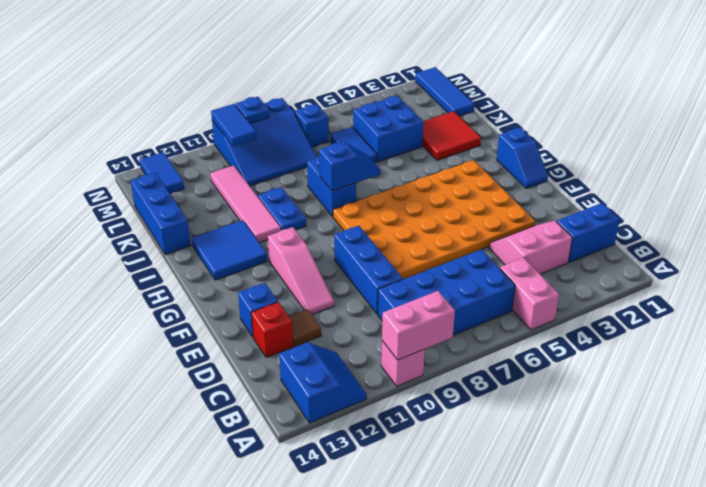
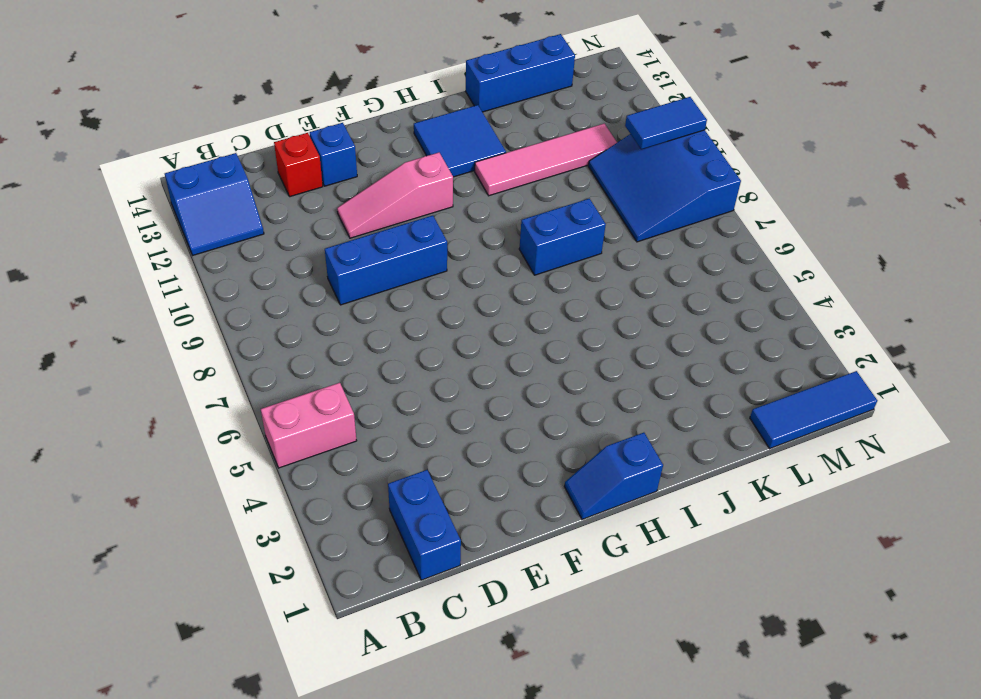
none -> pink 1x1 brick [381,341,425,386]
none -> blue 2x4 brick [378,249,515,335]
none -> pink 2x2 slope [489,221,572,274]

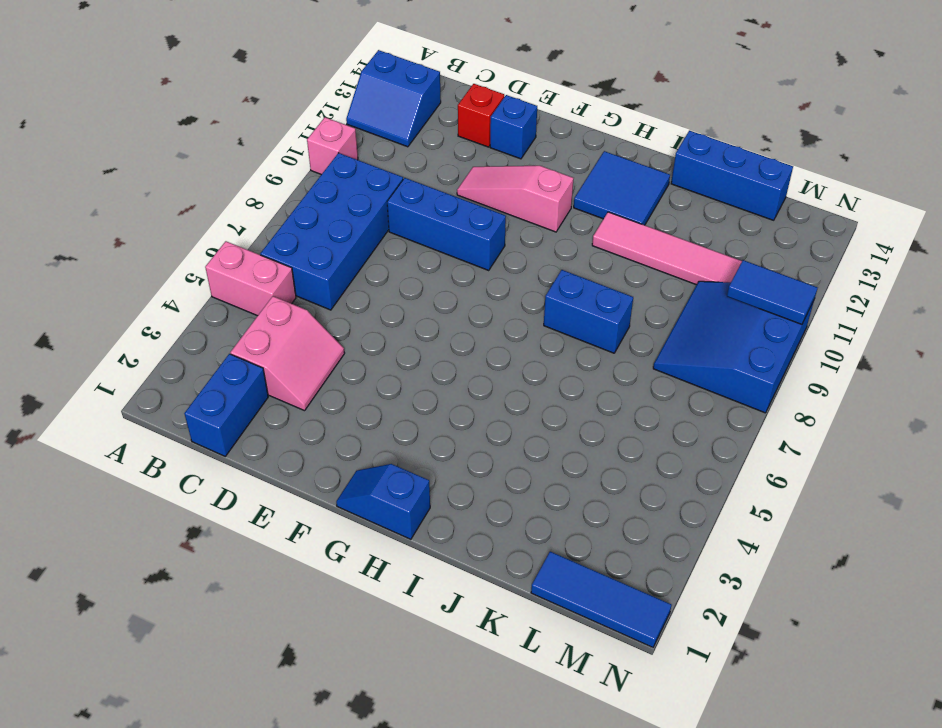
none -> brown 1x1 tile [289,309,321,346]
none -> orange 4x6 plate [333,160,535,279]
none -> blue 1x2 plate [258,187,306,230]

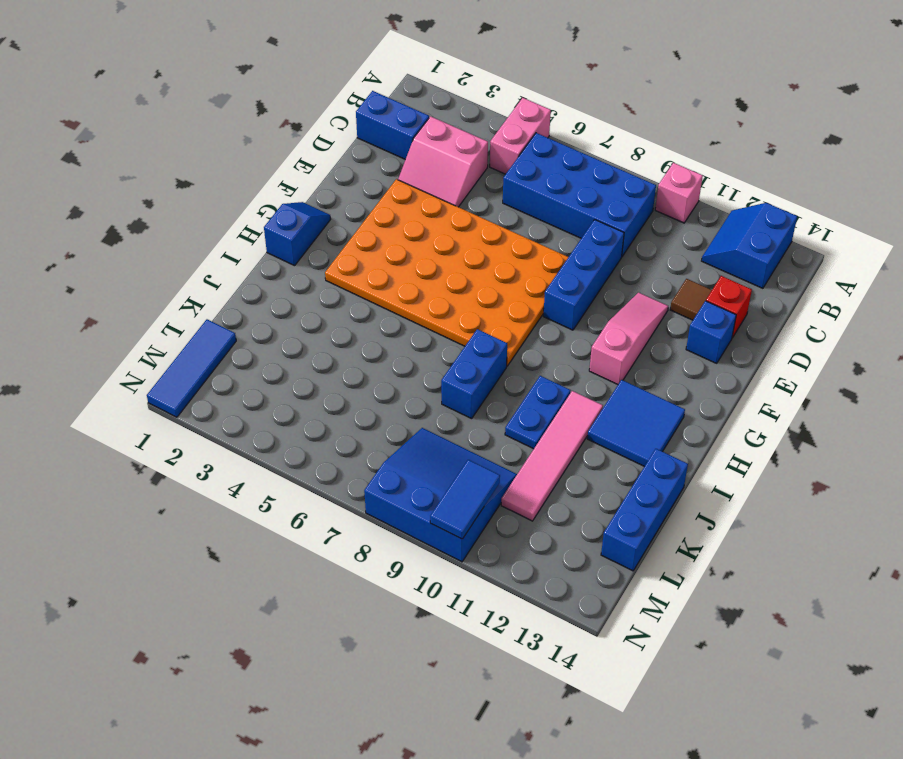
none -> red 2x2 tile [422,111,481,160]
none -> blue 2x2 brick [353,96,423,162]
none -> blue 1x2 tile [330,127,377,163]

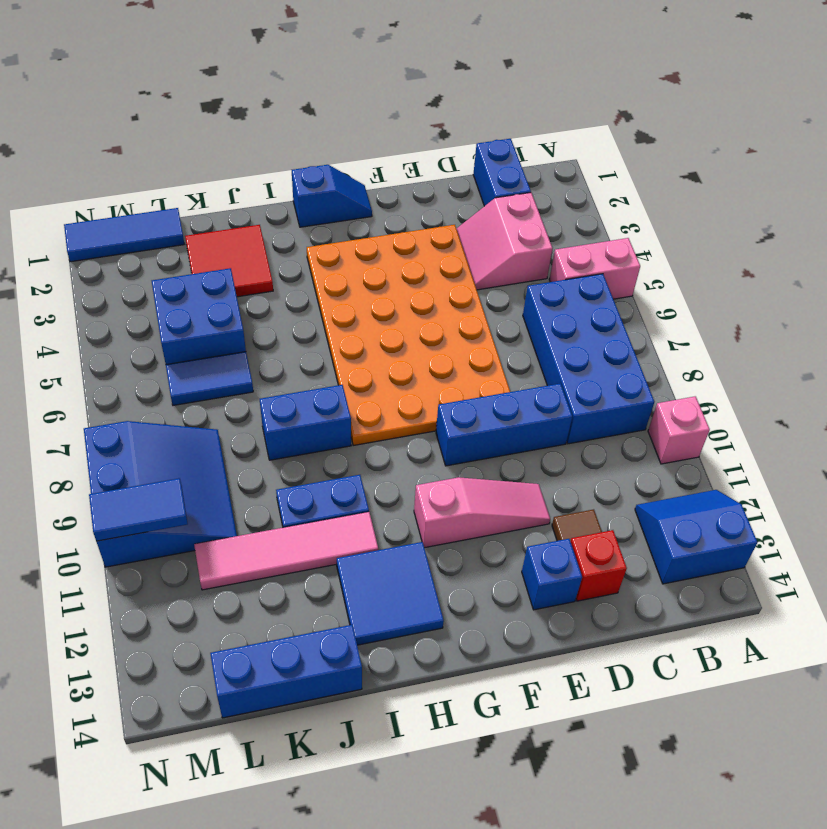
none -> blue 1x1 brick [295,104,329,147]
none -> blue 1x2 tile [140,152,184,194]
none -> pink 1x2 brick [382,291,455,360]

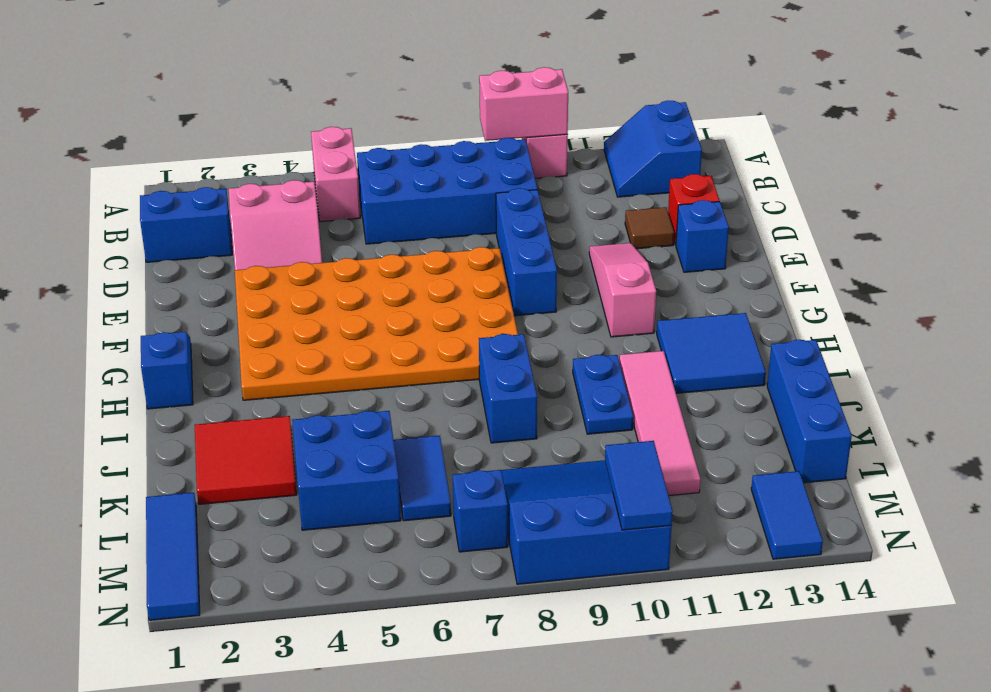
none -> blue 1x2 slope [319,142,381,191]
none -> blue 1x1 plate [235,97,269,124]

